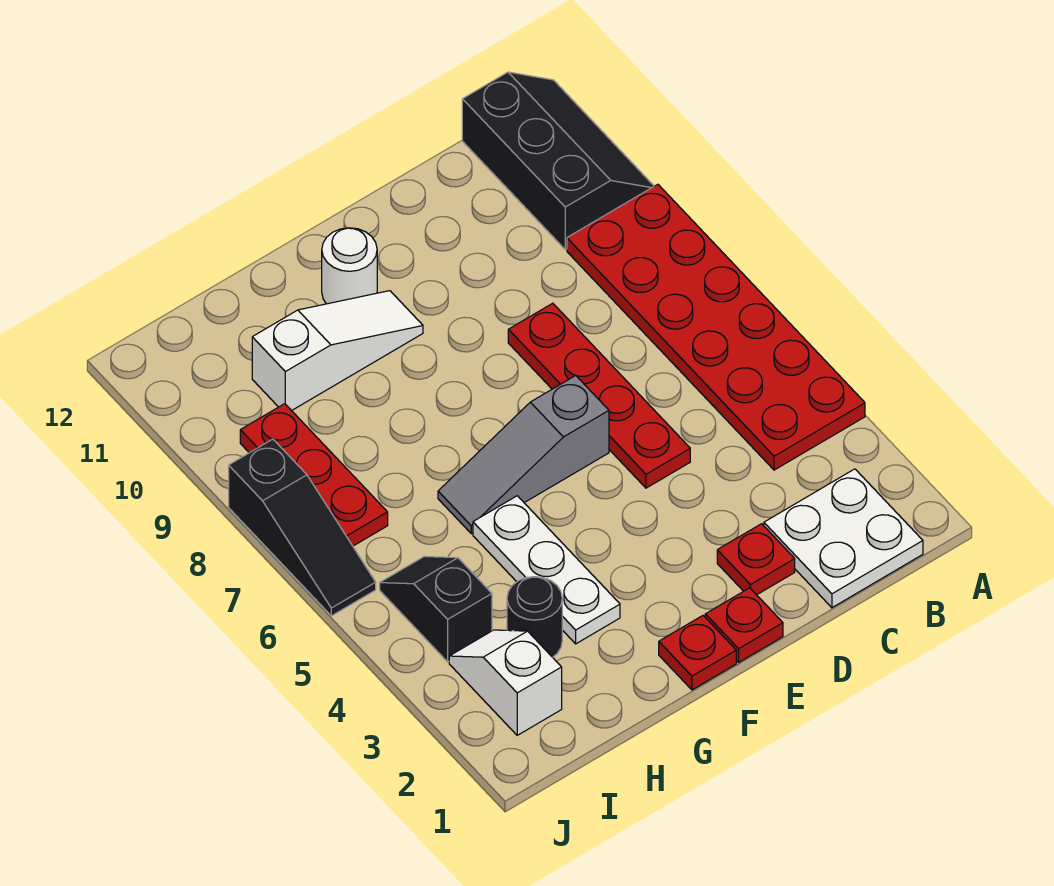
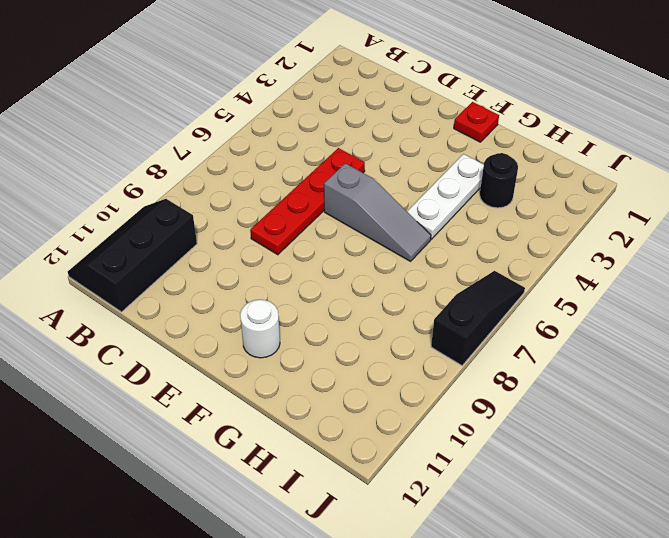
none -> red 2x6 plate [567,184,865,470]
none -> white 2x2 plate [764,469,923,608]
none -> red 1x1 plate [717,524,795,595]

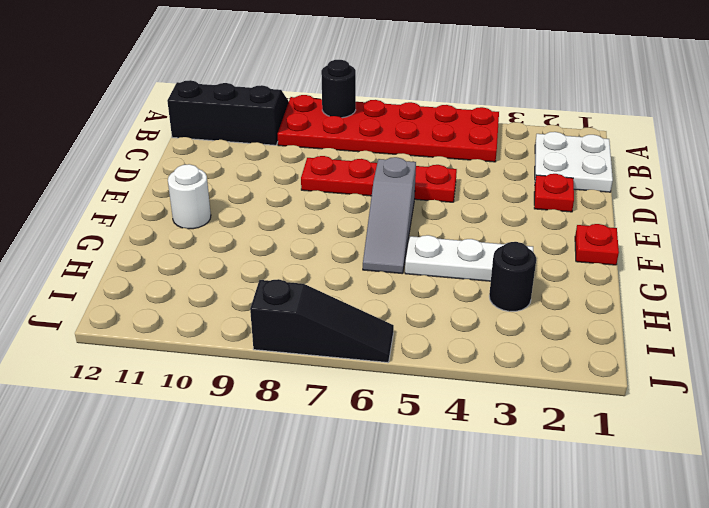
black 1x1 round brick [321,60,356,118] -> none
none -> red 1x1 plate [705,588,783,662]
none -> white 1x3 slope [252,291,423,411]
none -> white 1x2 slope [449,630,562,735]

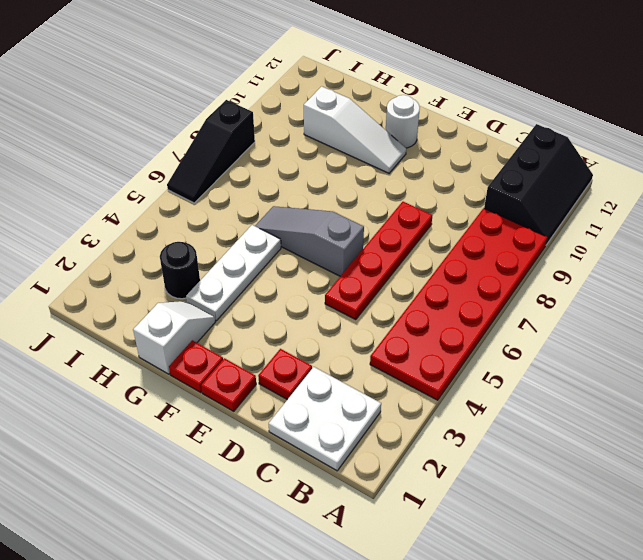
white 1x2 slope [133,301,215,374] -> white 1x2 slope moved to [449,630,562,735]
none -> black 1x2 slope [380,556,492,662]
none -> red 1x3 plate [240,404,388,546]

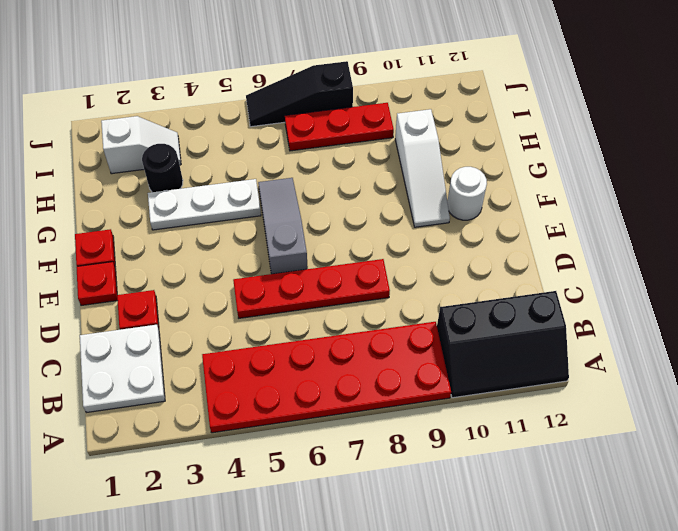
none -> black 1x2 slope [380,556,492,662]

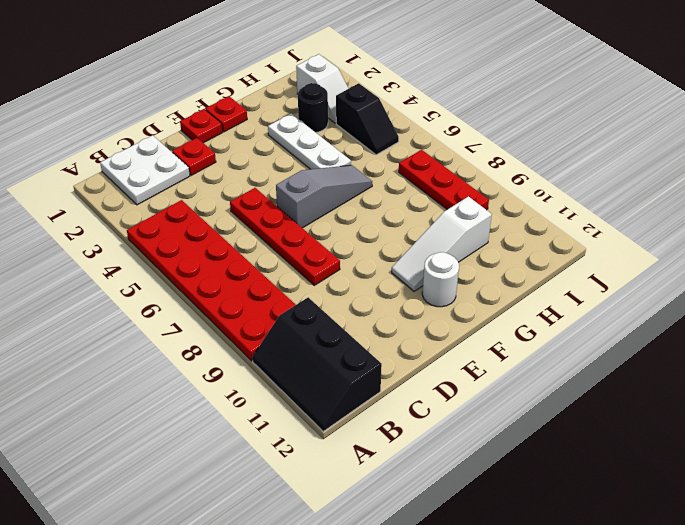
none -> black 1x3 slope [229,439,376,616]

